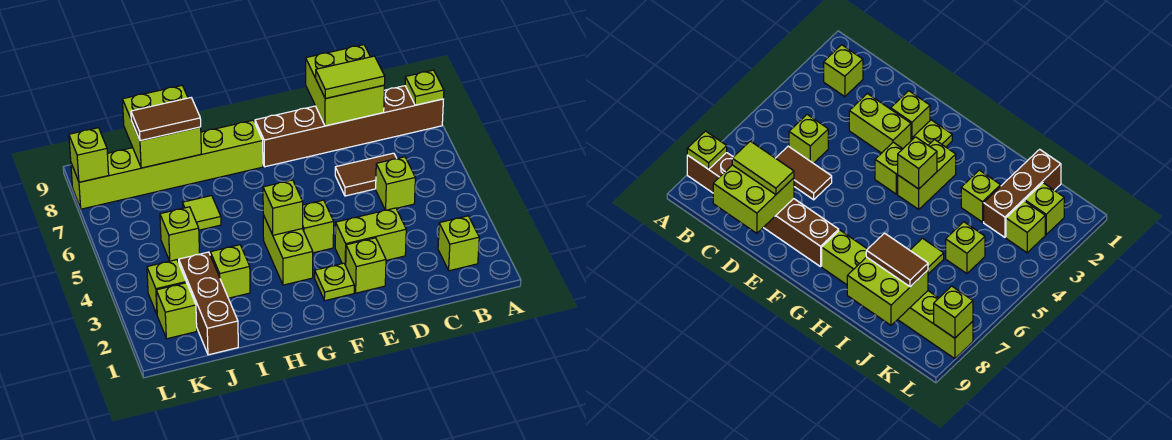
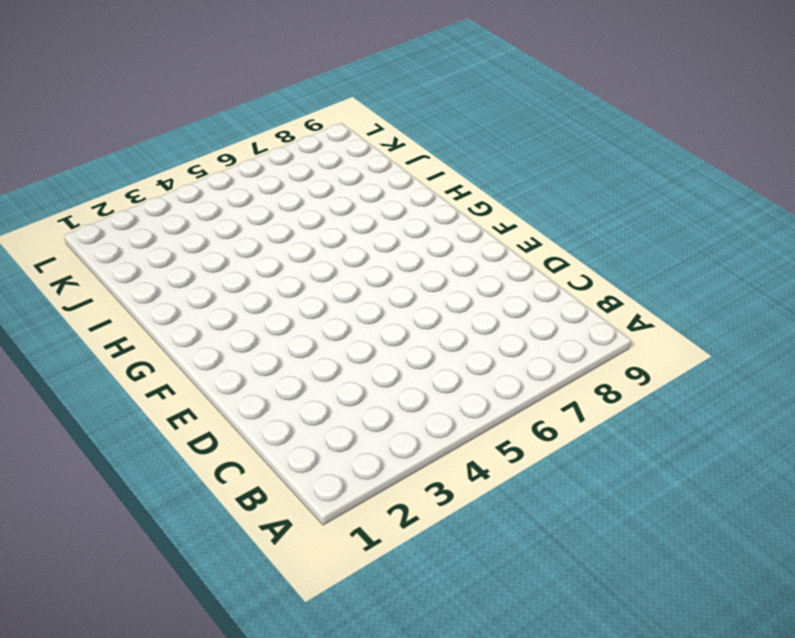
none -> brown 1x6 brick [255,86,443,167]
none -> lime 1x1 brick [438,216,479,271]
none -> lime 1x1 brick [376,157,415,210]

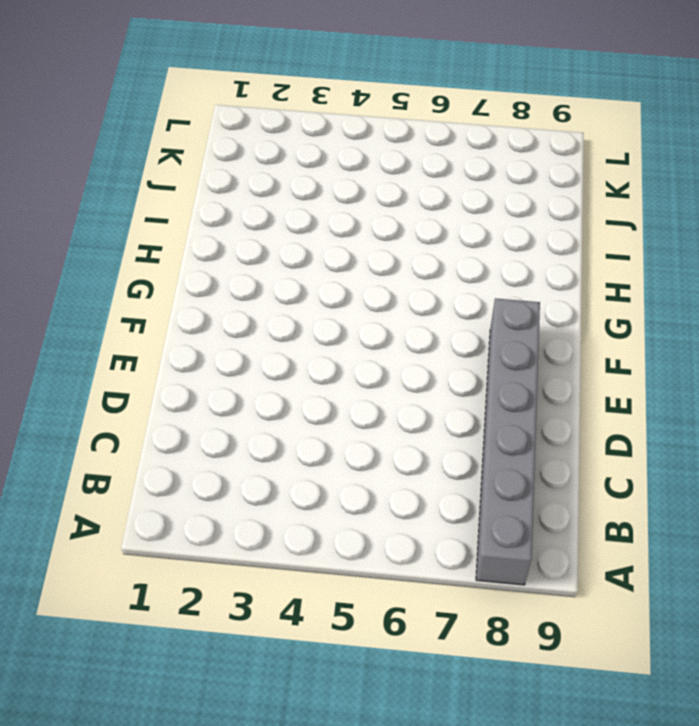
grey 1x6 brick [476,298,540,585] -> brown 1x6 brick [255,86,443,167]
none -> lime 1x1 brick [438,216,479,271]
none -> lime 1x1 brick [376,157,415,210]
none -> brown 1x2 tile [335,153,397,196]

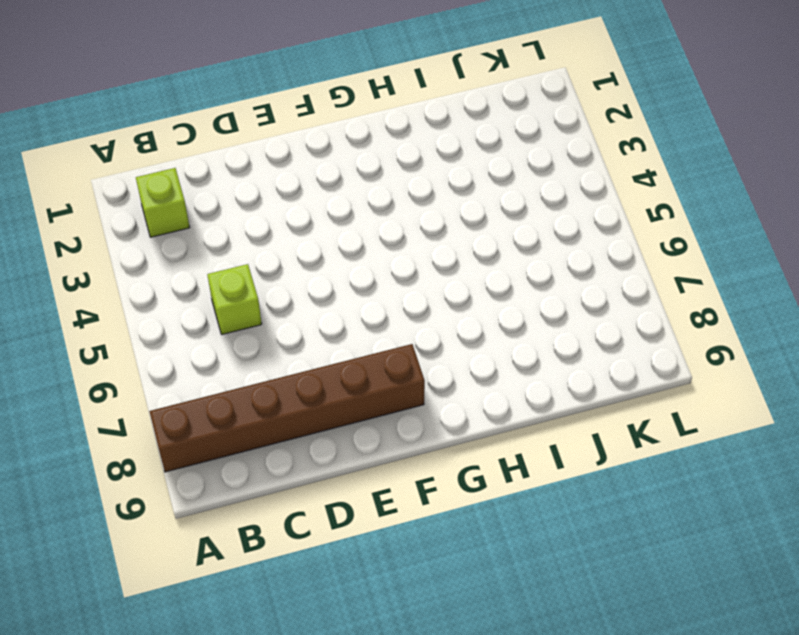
none -> brown 1x2 tile [335,153,397,196]
none -> lime 1x2 brick [335,208,406,265]
none -> lime 1x1 brick [346,238,386,293]

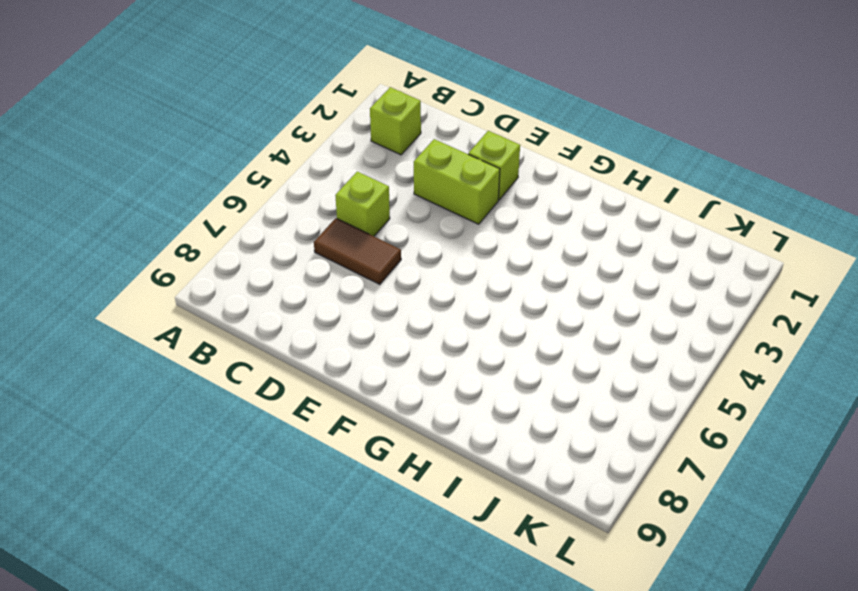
none -> brown 1x6 brick [255,86,443,167]
none -> lime 1x1 plate [315,263,354,301]
none -> lime 1x1 brick [302,200,334,253]

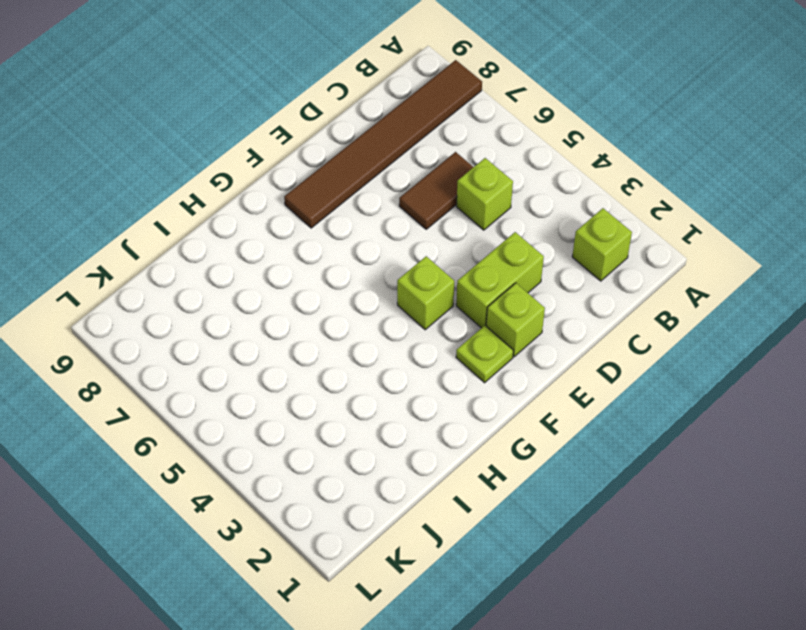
brown 1x6 tile [284,60,482,228] -> brown 1x6 brick [255,86,443,167]
none -> lime 1x2 brick [263,215,313,285]
none -> lime 1x6 brick [71,120,263,209]
none -> lime 1x1 brick [210,245,250,298]

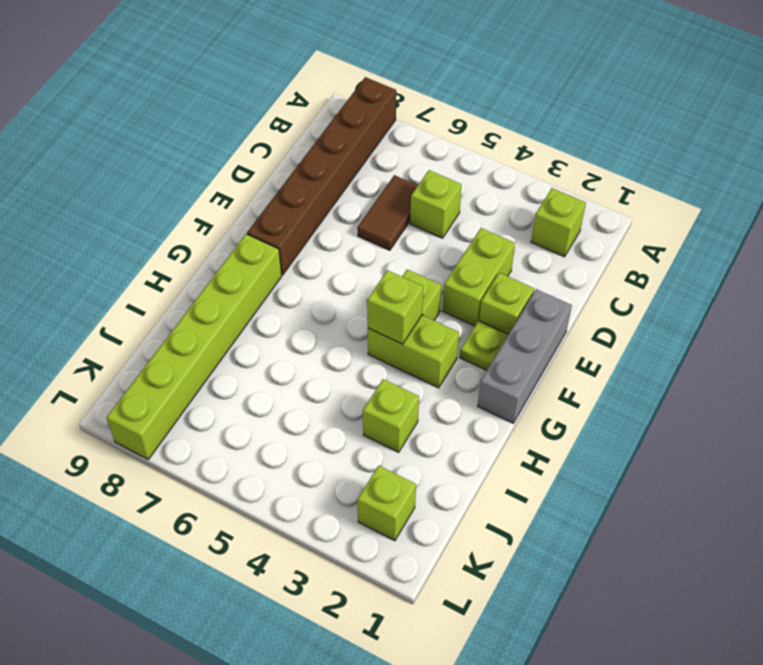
grey 1x3 brick [478,289,572,423] -> none
none -> lime 1x1 tile [183,196,221,230]
none -> brown 1x3 brick [179,252,238,355]
none -> lime 1x1 brick [160,207,200,261]

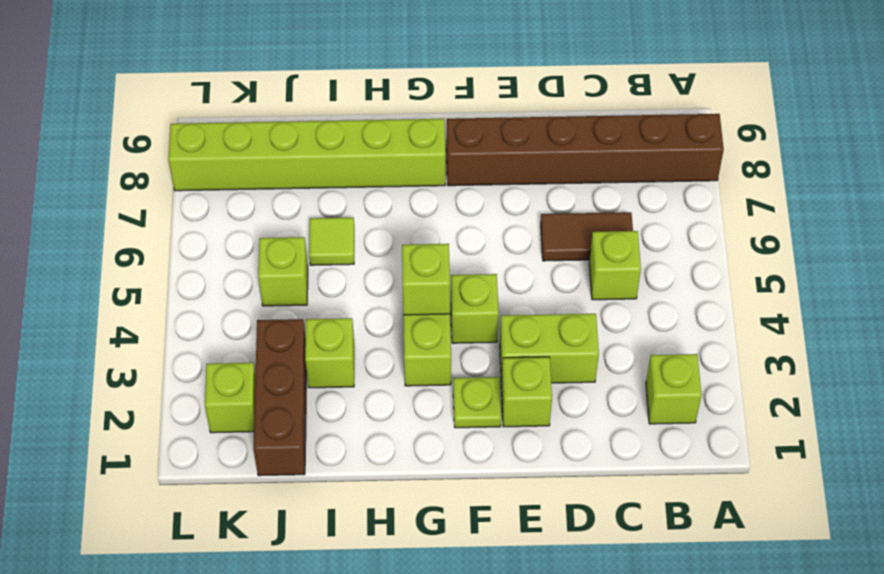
none -> lime 1x1 brick [147,260,186,314]
none -> lime 1x1 plate [405,70,444,105]
none -> lime 2x2 brick [306,45,384,126]

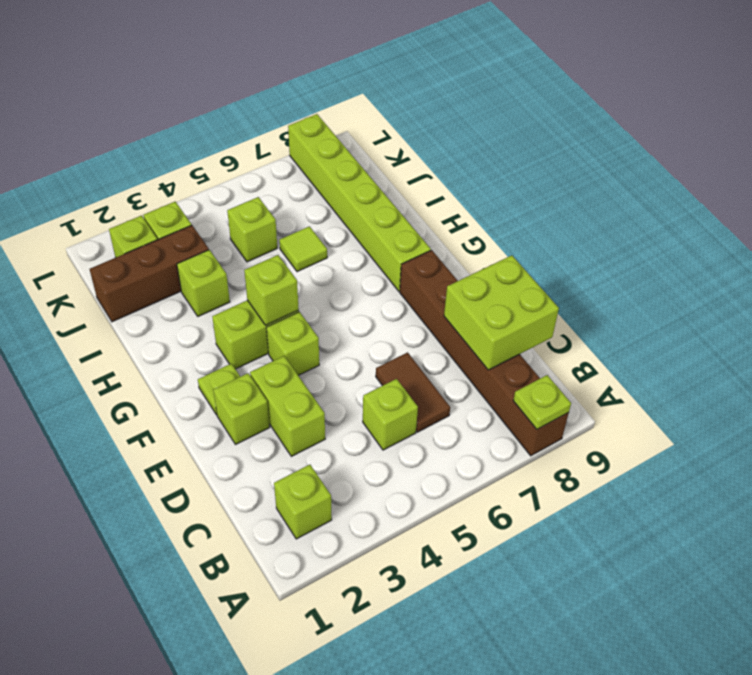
none -> lime 2x2 brick [122,86,201,168]
none -> lime 1x1 brick [69,128,109,182]
none -> lime 1x2 tile [316,56,385,98]

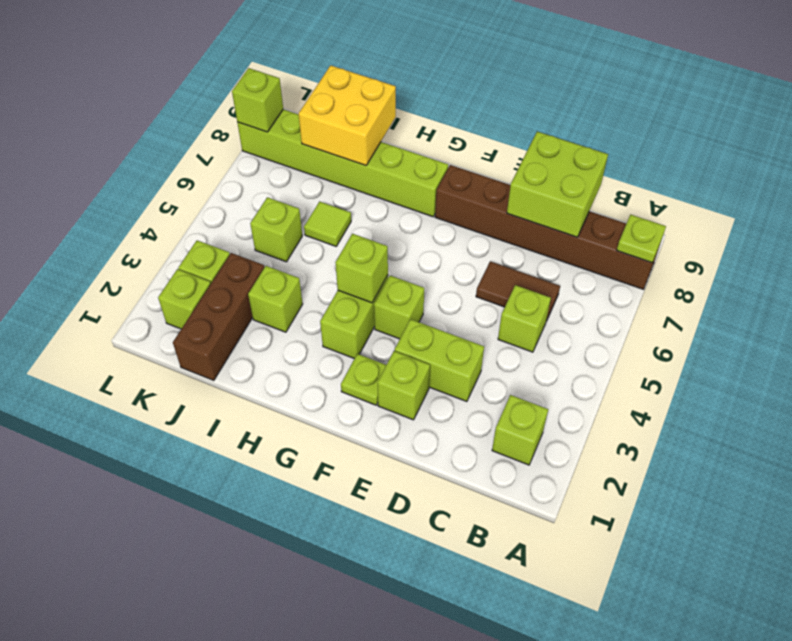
yellow 2x2 brick [299,65,396,165] -> lime 2x2 brick [122,86,201,168]
none -> lime 1x2 tile [316,56,385,98]
none -> brown 1x2 tile [131,98,201,141]

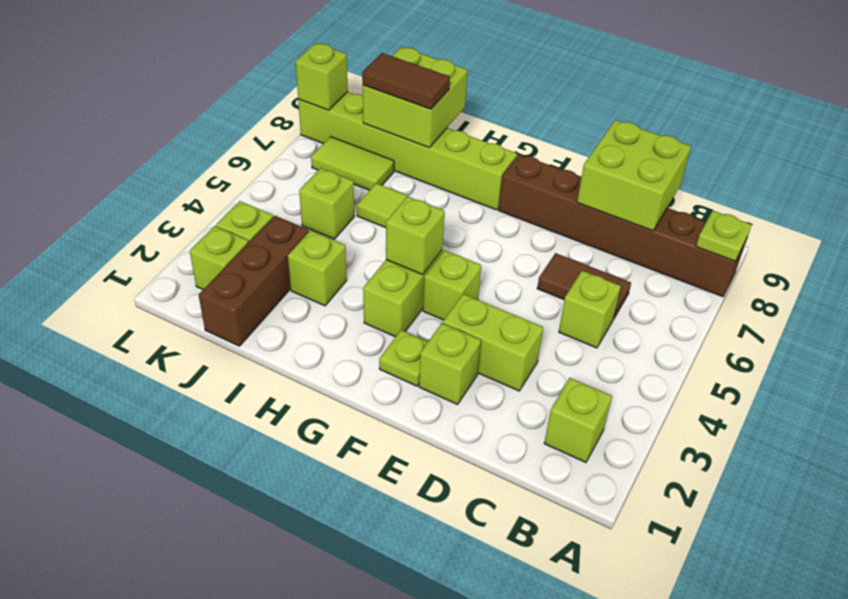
lime 1x2 tile [311,137,394,190] -> lime 1x2 tile moved to [316,56,385,98]

